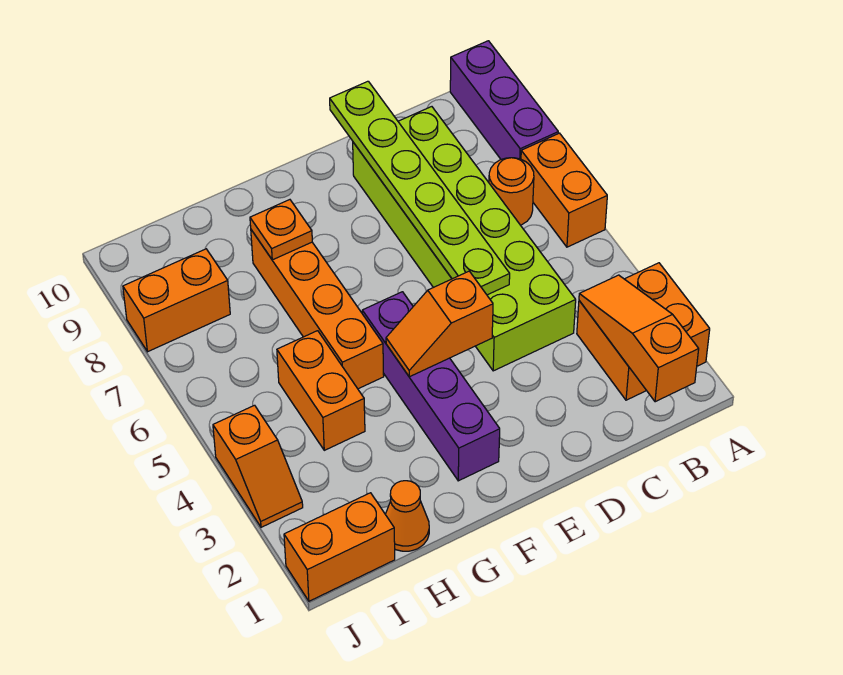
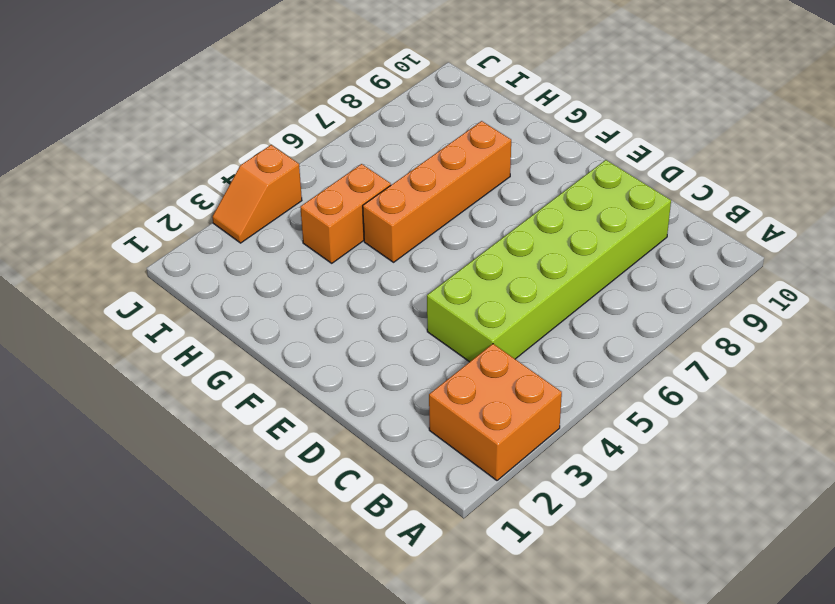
none -> orange 1x2 brick [521,133,607,247]
none -> purple 1x3 brick [450,41,558,159]
none -> orange 1x1 round brick [489,158,534,225]

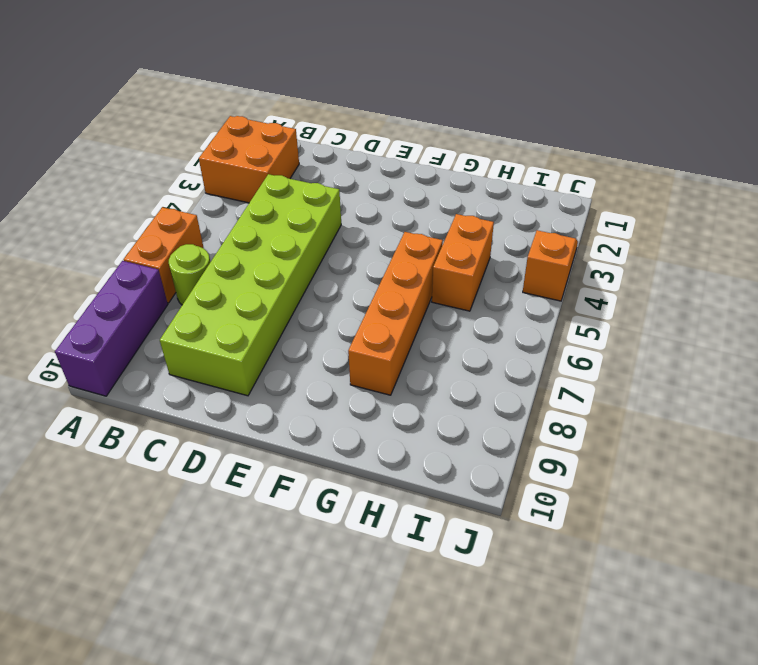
lime 1x1 round brick [169,244,210,305] -> orange 1x1 round brick [489,158,534,225]
none -> purple 1x4 brick [362,292,500,481]
none -> orange 1x1 cone [385,481,429,551]
none -> orange 1x2 brick [284,493,395,601]

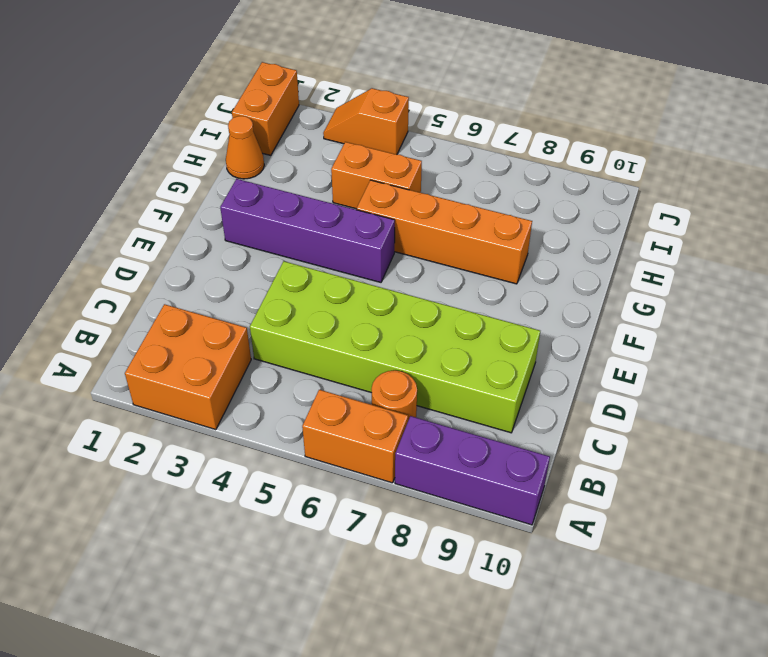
none -> orange 1x2 brick [123,249,230,352]
none -> orange 1x3 slope [579,275,699,402]
none -> lime 1x6 plate [330,81,510,295]

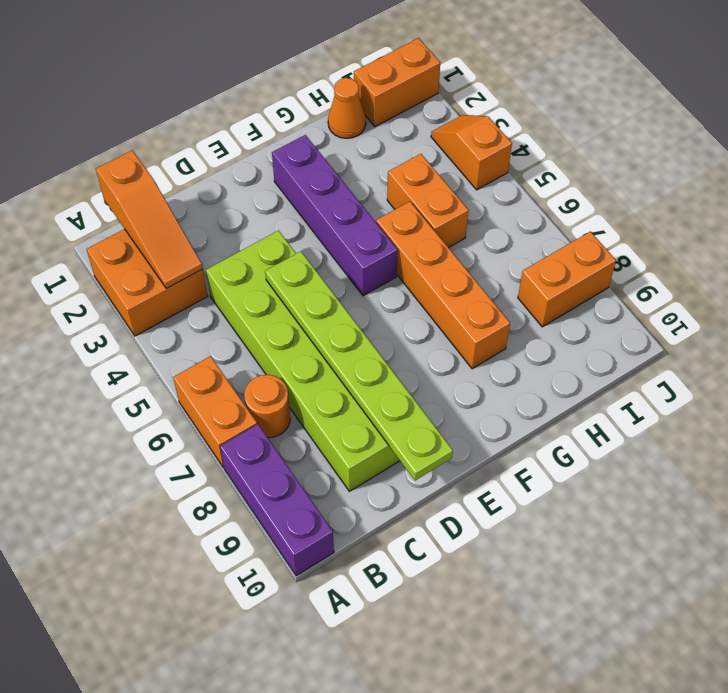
none -> orange 1x2 slope [386,271,493,377]
none -> orange 1x1 plate [250,200,312,260]

